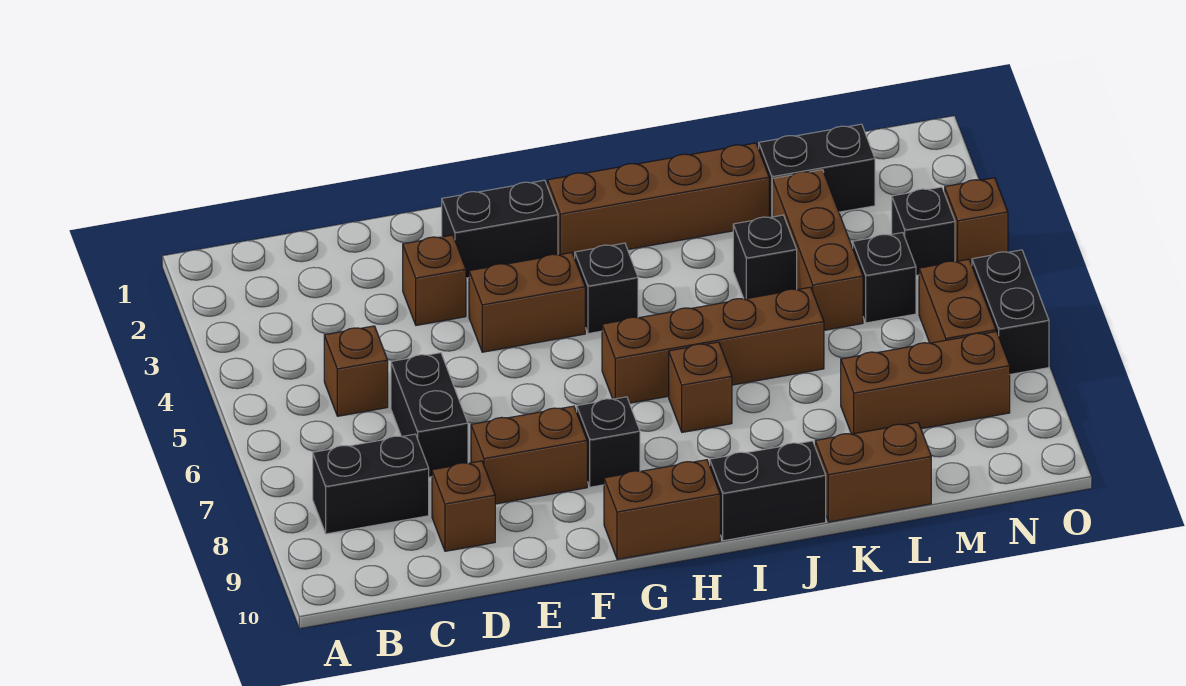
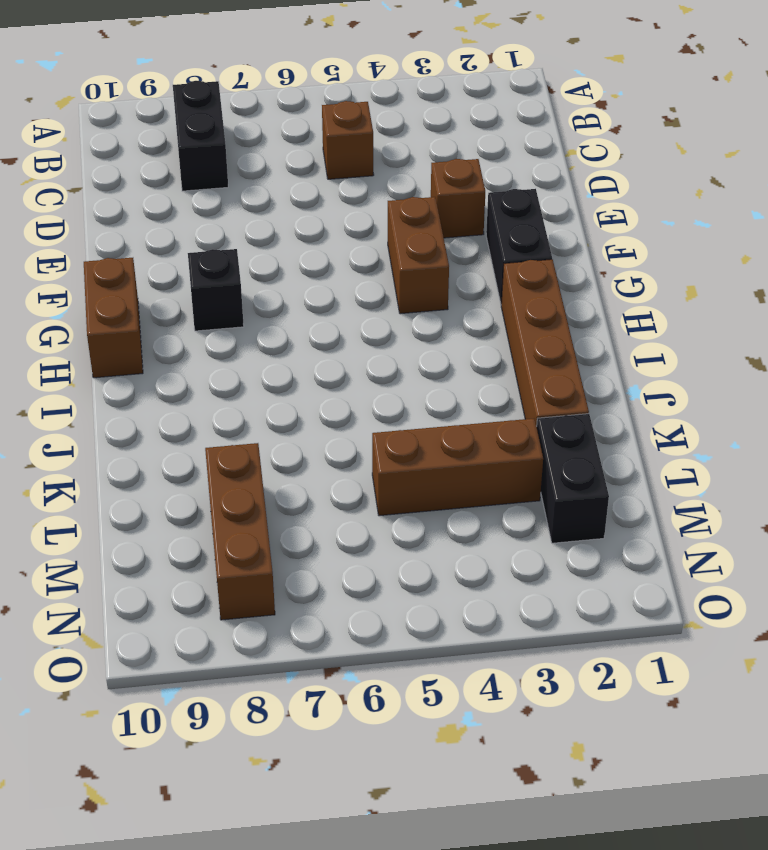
none -> black 1x2 brick [391,353,468,477]
none -> brown 1x1 brick [432,461,495,551]
none -> brown 1x2 brick [471,406,587,504]

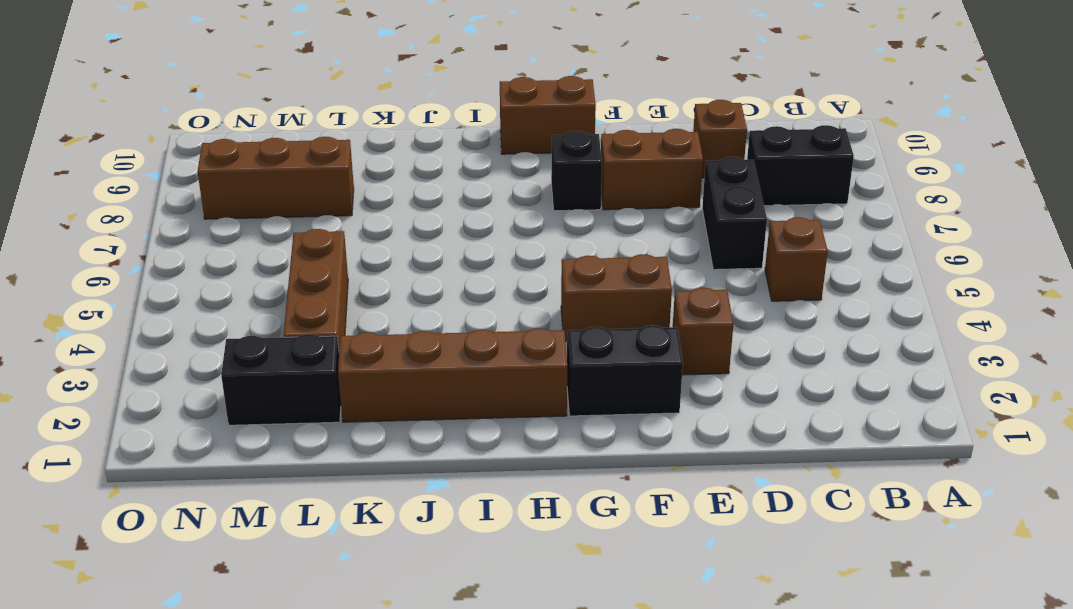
none -> black 1x1 brick [575,243,638,334]
none -> brown 1x4 brick [602,287,824,403]
none -> brown 1x1 brick [669,342,732,432]

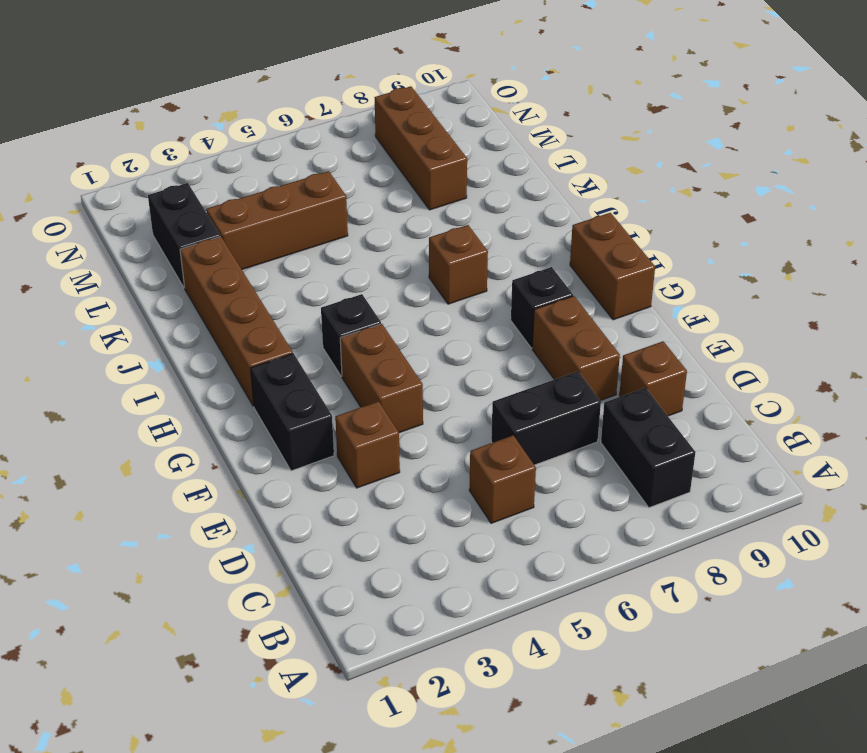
none -> brown 1x4 brick [602,287,824,403]
none -> black 1x2 brick [710,441,826,541]
none -> black 1x1 brick [733,215,797,299]

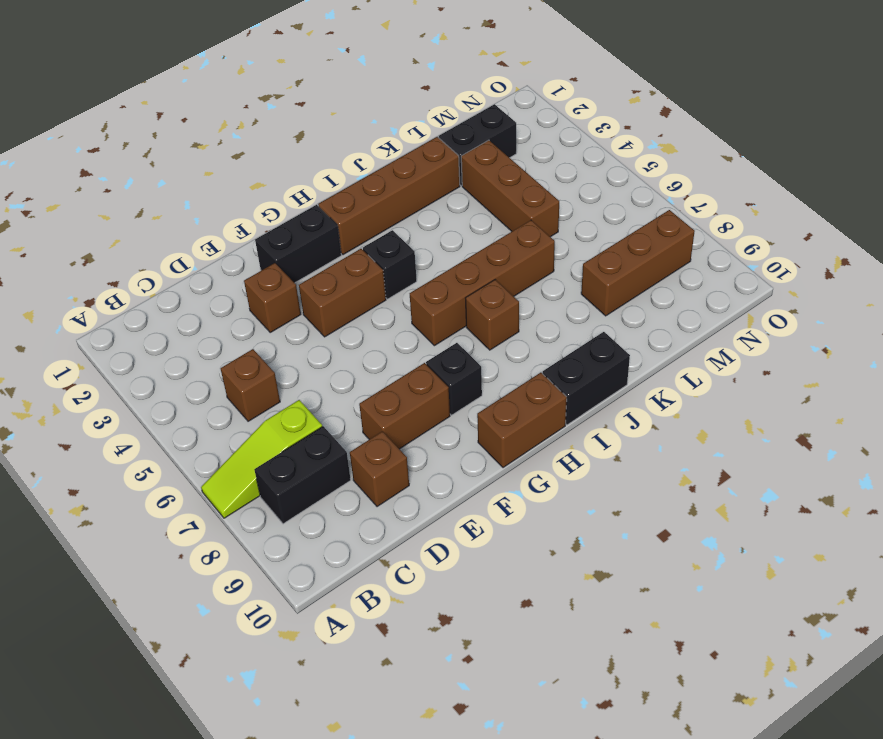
lime 1x3 slope [201,400,322,518] -> none
none -> black 1x2 brick [391,353,468,477]
none -> black 1x1 brick [733,215,797,299]
none -> brown 1x2 brick [815,422,931,522]

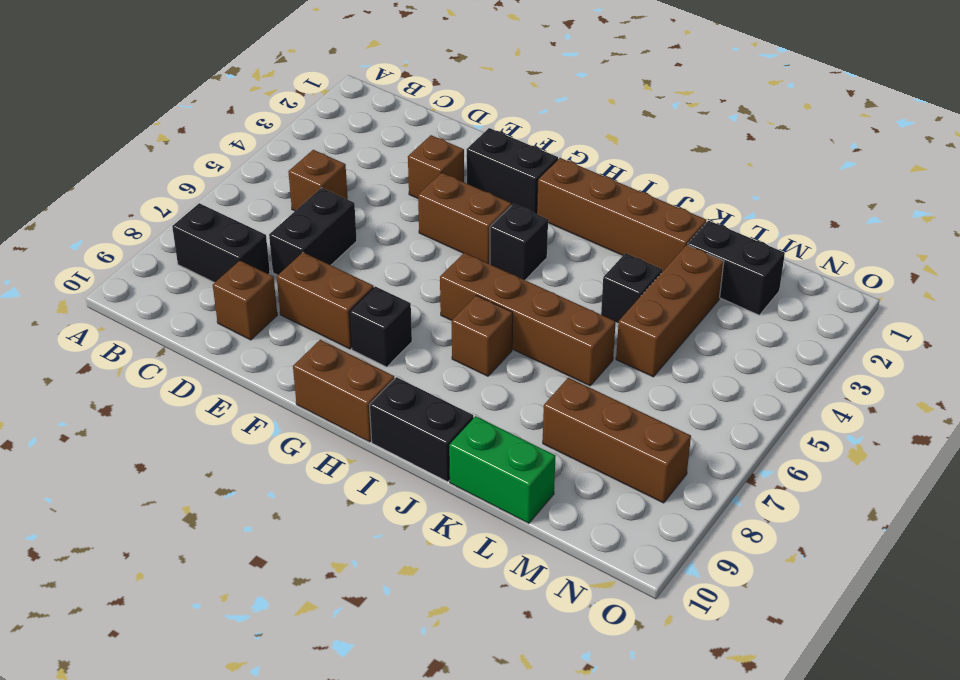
green 1x2 brick [449,416,556,523] -> brown 1x2 brick [815,422,931,522]
none -> black 1x1 brick [853,233,916,323]
none -> black 1x1 brick [892,187,955,276]
none -> brown 1x2 brick [919,259,996,343]

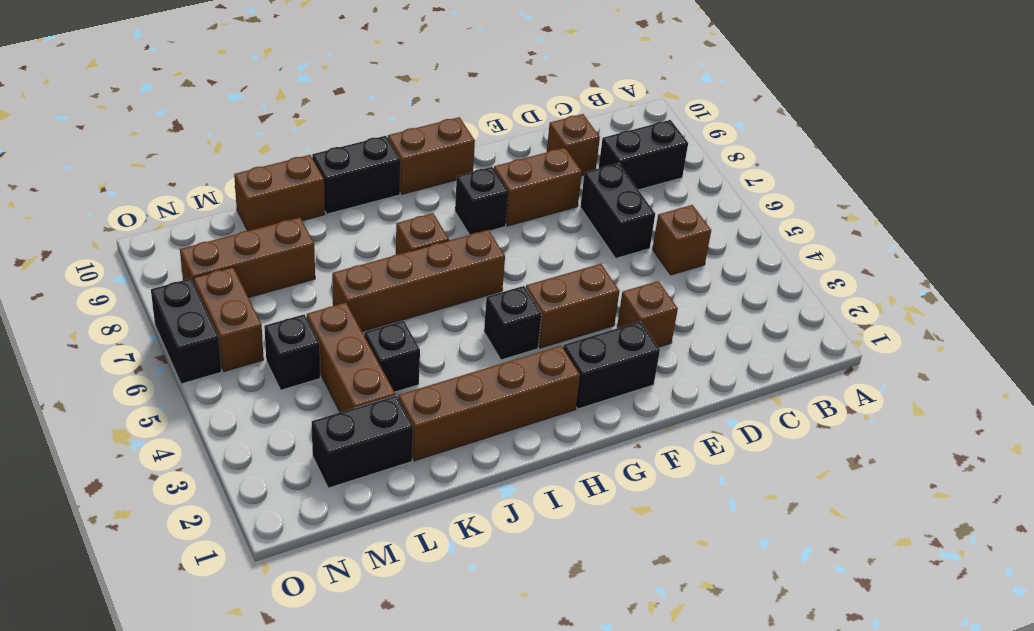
none -> black 1x1 brick [892,187,955,276]
none -> brown 1x1 brick [945,178,1008,265]

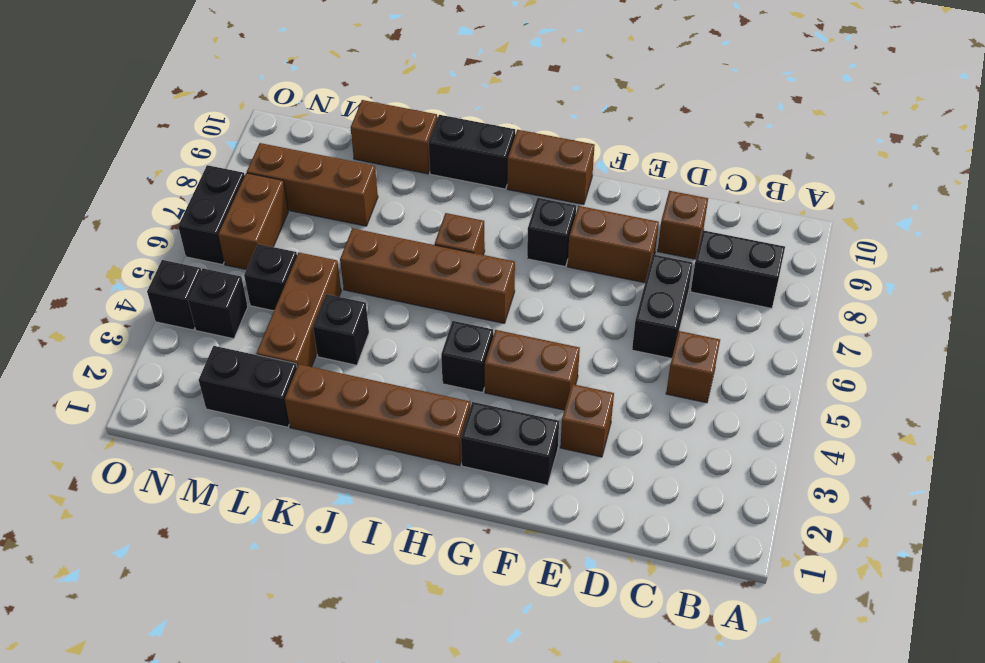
black 1x1 brick [147,260,201,330] -> brown 1x1 brick [945,178,1008,265]

